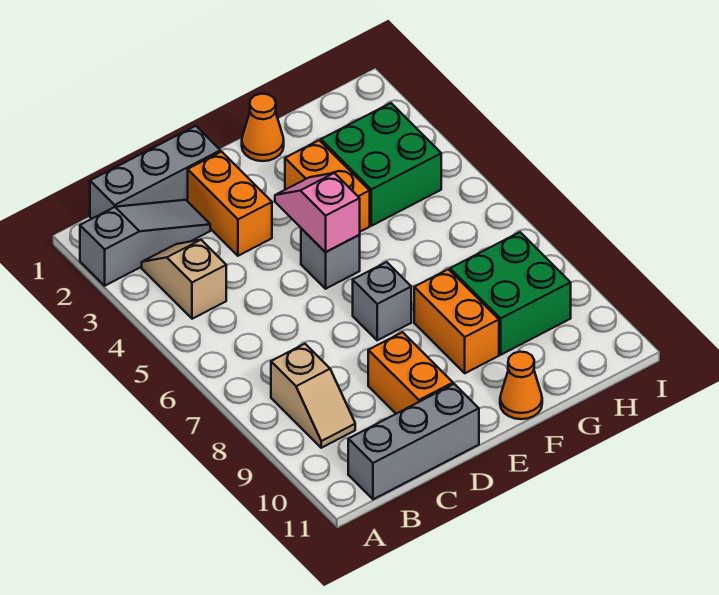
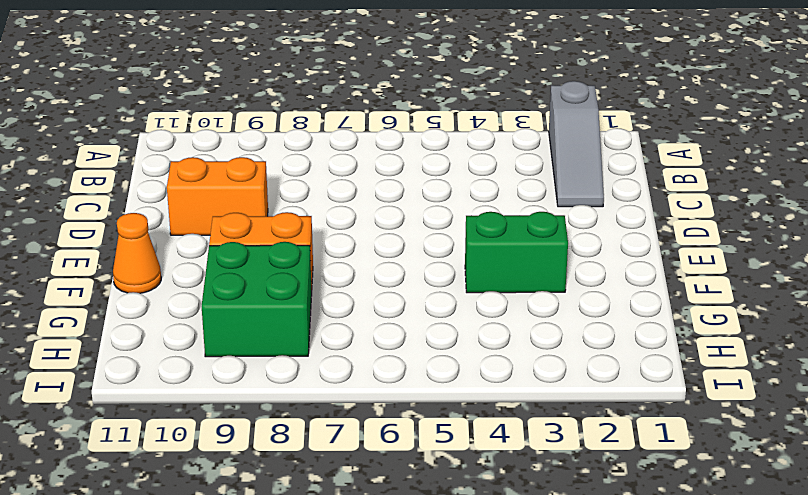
green 1x2 brick [465,212,568,293] -> orange 1x2 brick [285,140,370,232]
none -> grey 1x3 brick [90,126,220,219]
none -> tan 1x2 slope [142,240,226,319]
none -> tan 1x2 slope [271,344,355,448]

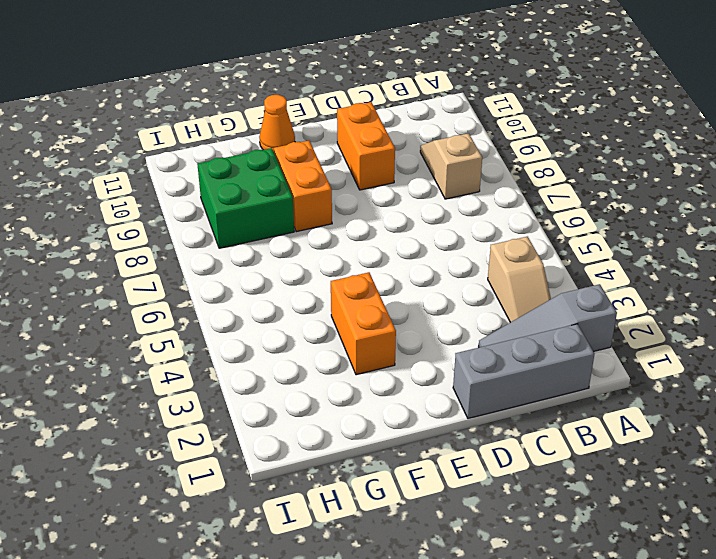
none -> grey 1x3 brick [348,384,479,499]
none -> orange 1x2 brick [188,152,272,256]
none -> grey 1x1 brick [301,228,360,289]

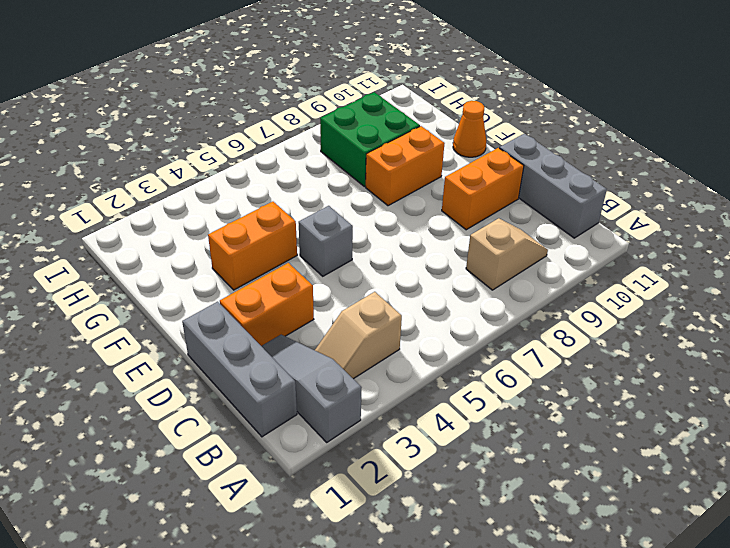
none -> grey 1x1 brick [353,262,411,340]
none -> orange 1x1 cone [242,94,284,161]
none -> green 2x2 brick [321,103,441,226]

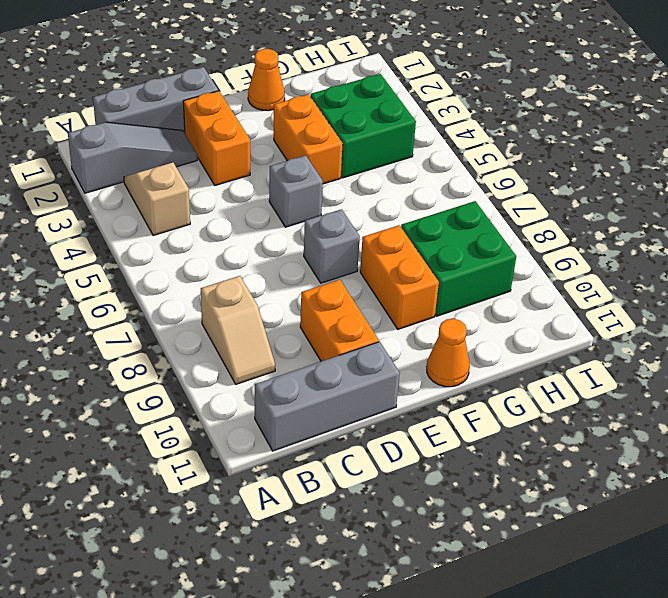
none -> pink 1x2 slope [275,173,360,252]

